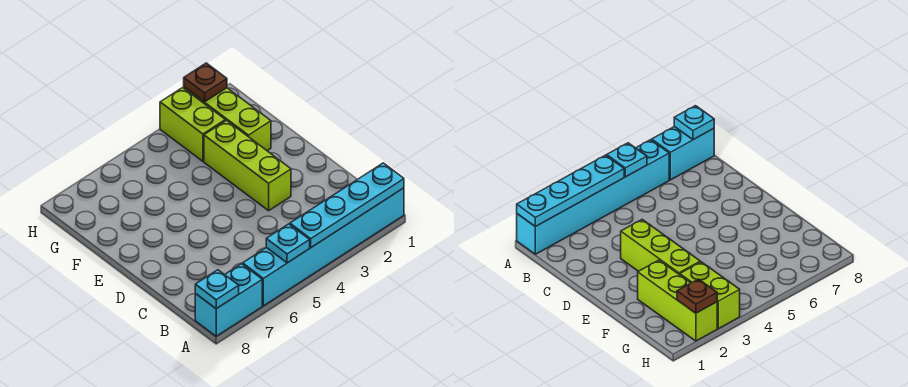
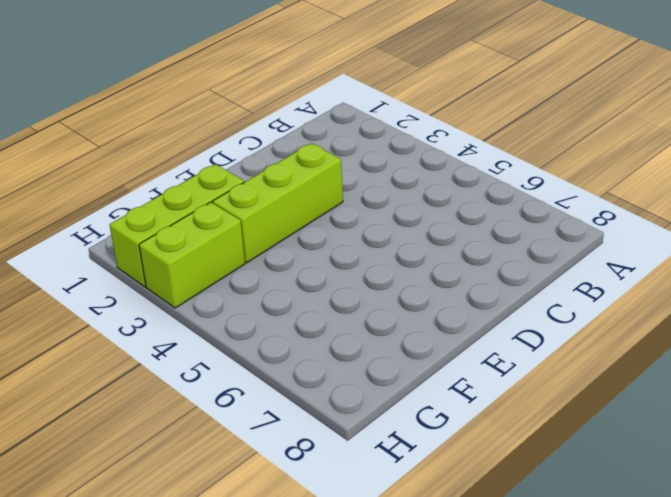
none -> cyan 1x6 brick [243,188,404,306]
none -> cyan 1x2 brick [195,264,262,336]

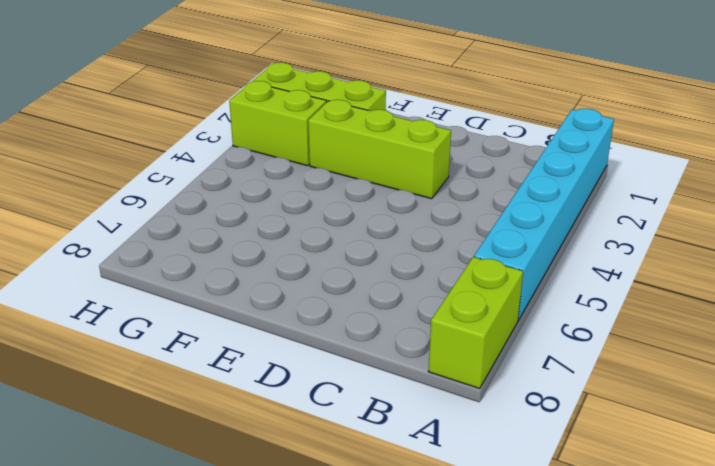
lime 1x2 brick [428,257,523,389] -> cyan 1x2 brick [195,264,262,336]
none -> cyan 1x4 plate [290,163,404,247]
none -> cyan 1x1 plate [266,224,310,263]

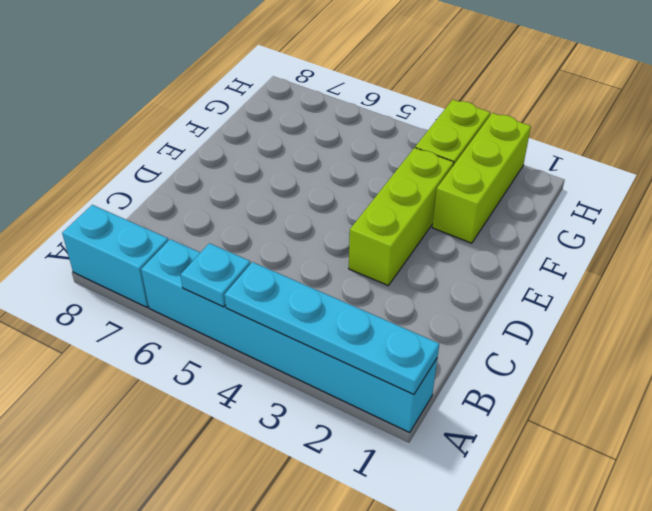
none -> cyan 1x1 plate [195,270,239,309]
none -> brown 1x1 plate [184,63,227,102]

